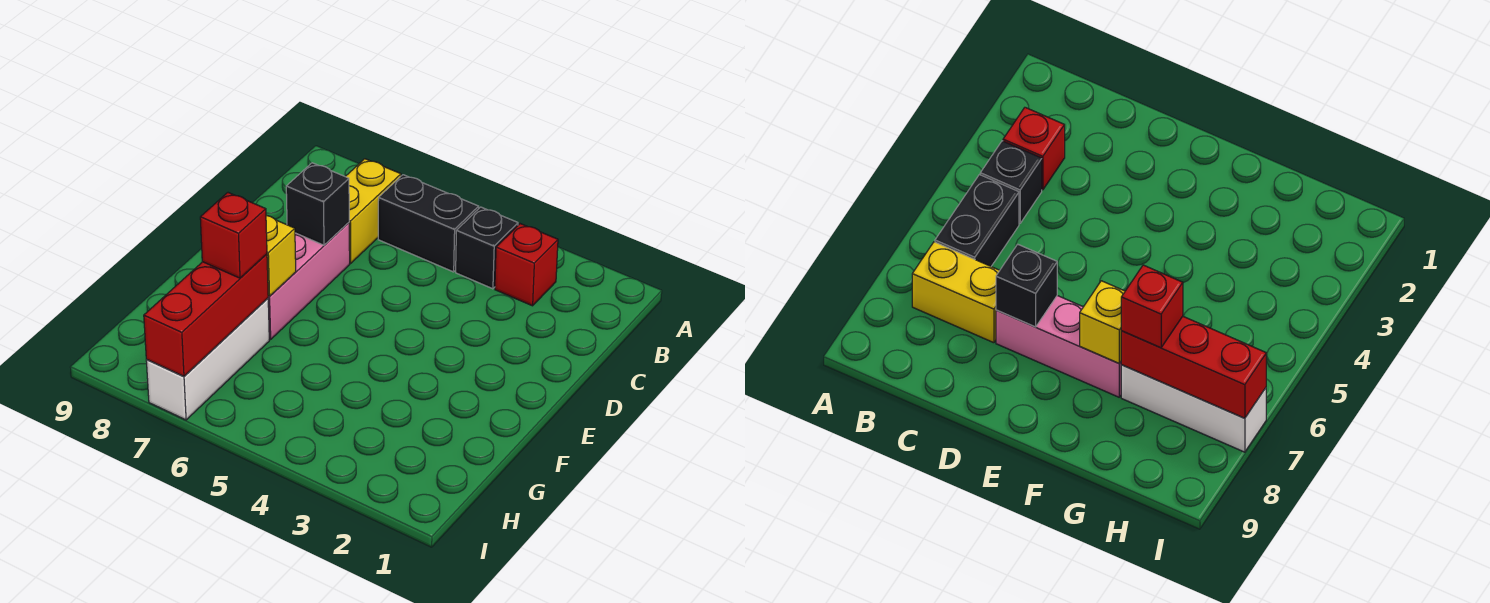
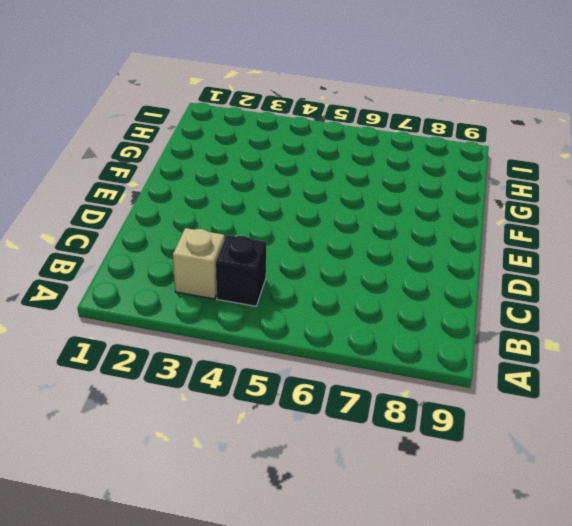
tan 1x1 brick [173,228,225,299] -> red 1x1 brick [495,224,558,306]
none -> black 1x2 brick [378,175,479,272]
none -> yellow 1x2 brick [345,159,401,263]

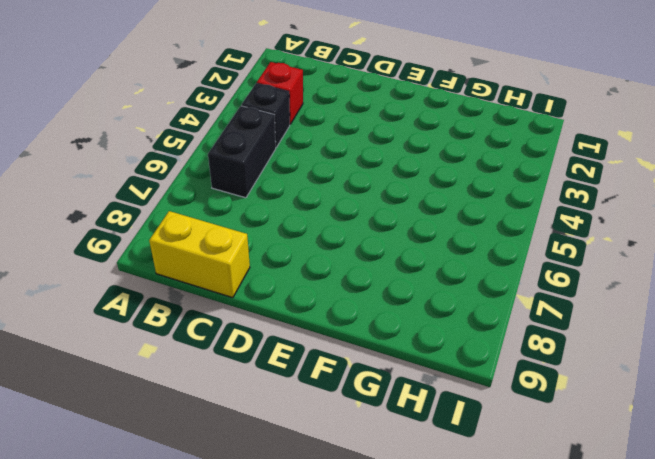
yellow 1x2 brick [149,211,250,298] -> yellow 1x2 brick moved to [345,159,401,263]
none -> pink 1x3 brick [268,223,350,340]
none -> white 1x3 brick [146,298,269,420]

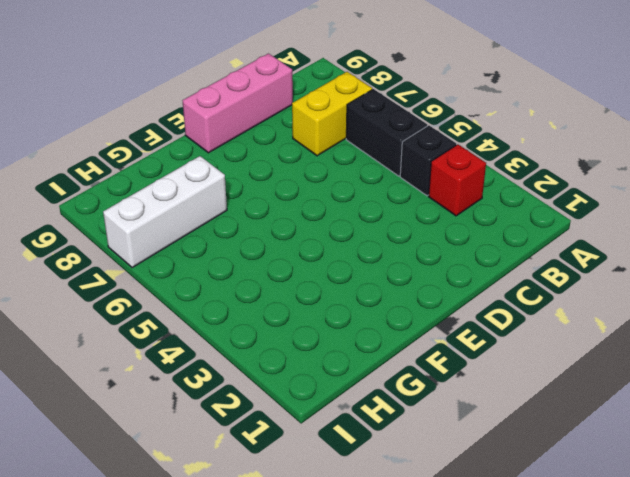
pink 1x3 brick [182,54,293,153] -> pink 1x3 brick moved to [268,223,350,340]
none -> black 1x1 brick [286,163,349,245]
none -> yellow 1x1 brick [266,215,296,296]

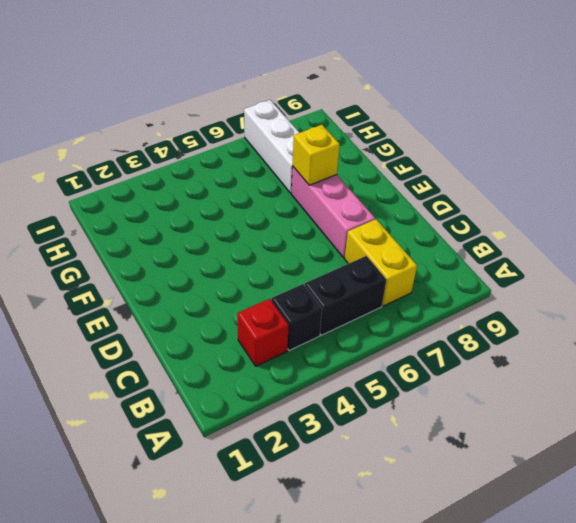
none -> black 1x1 brick [286,163,349,245]
none -> red 1x3 brick [144,254,268,377]

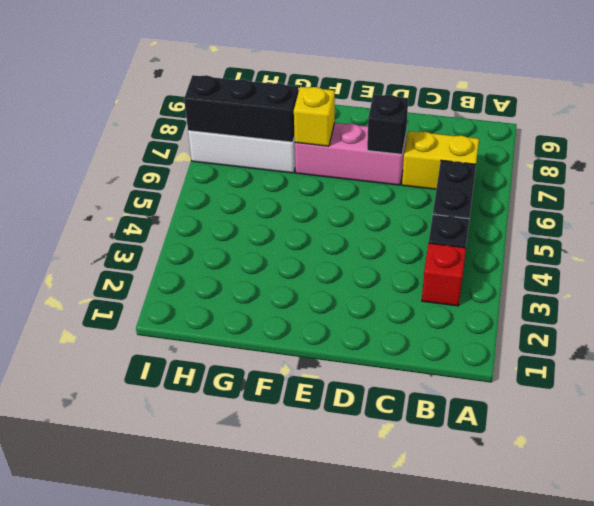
black 1x3 brick [184,75,298,142] -> red 1x3 brick [144,254,268,377]
none -> red 1x1 brick [200,193,267,278]

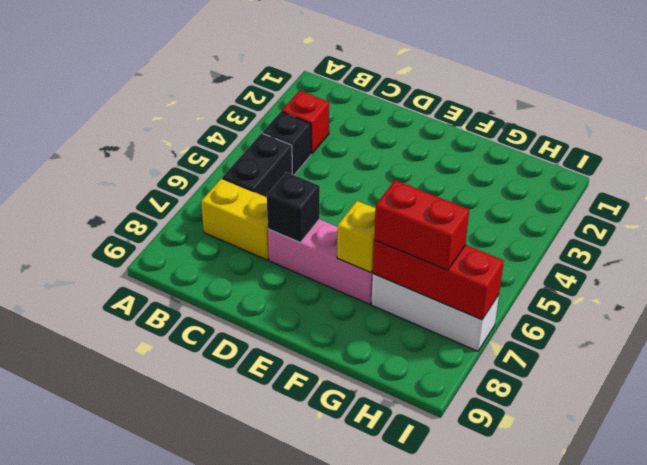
red 1x2 brick [374,180,469,270] -> red 1x1 brick [200,193,267,278]

